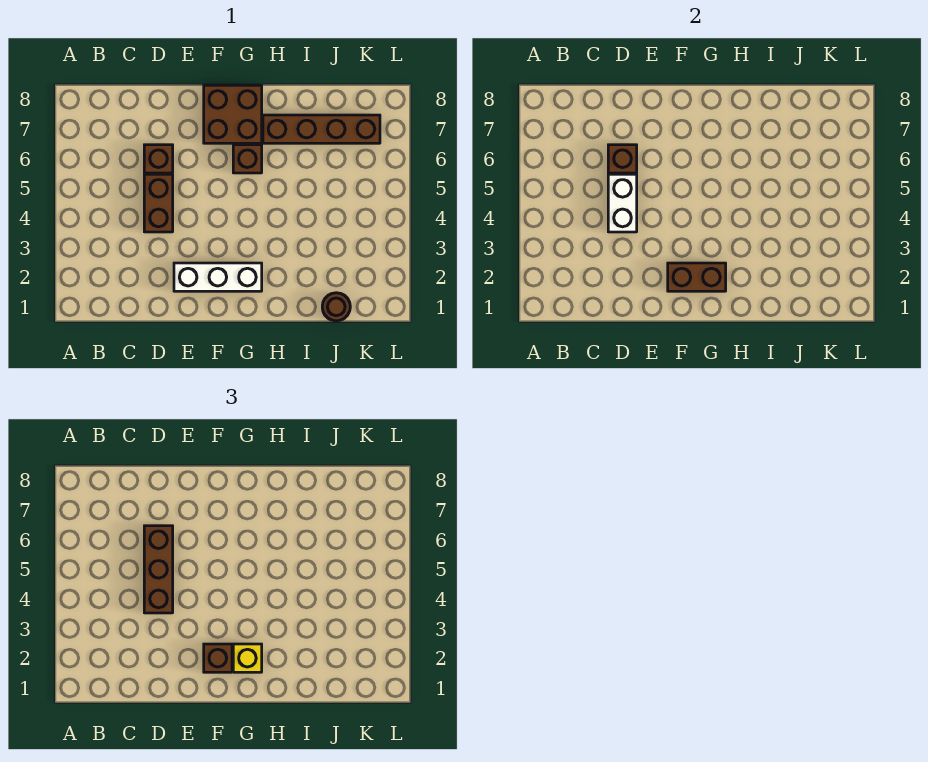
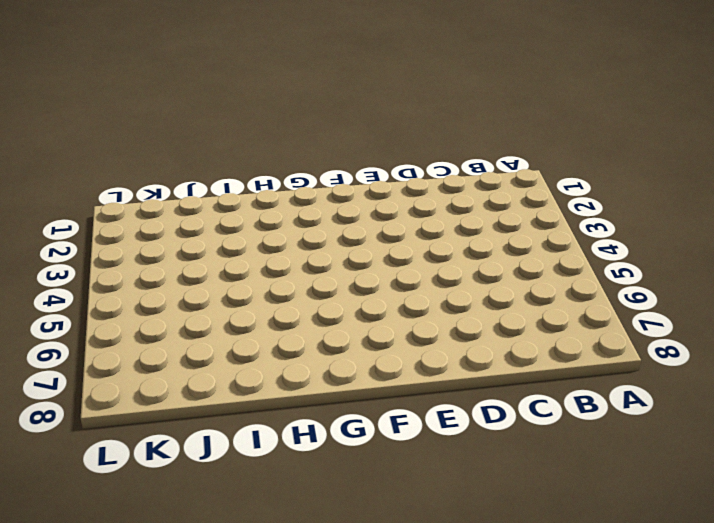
none -> brown 1x2 brick [144,174,173,232]
none -> brown 1x1 brick [144,145,173,173]
none -> white 1x3 brick [174,263,262,291]

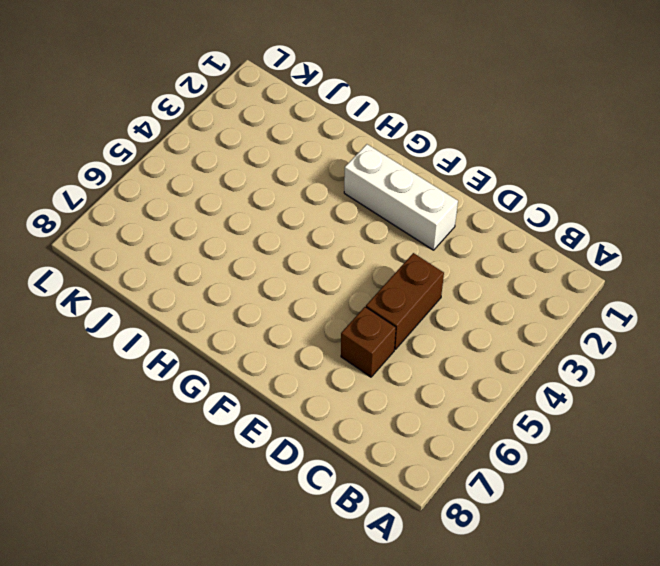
none -> brown 2x2 brick [204,85,262,143]
none -> brown 1x1 brick [233,145,262,173]
none -> brown 1x4 brick [263,115,380,143]

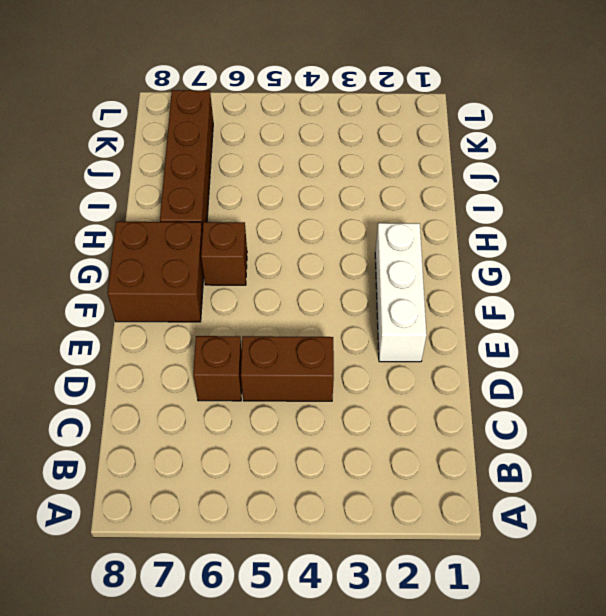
none -> brown 1x1 round brick [322,293,350,321]
none -> white 1x2 brick [608,174,637,232]
none -> brown 1x1 brick [608,145,637,173]

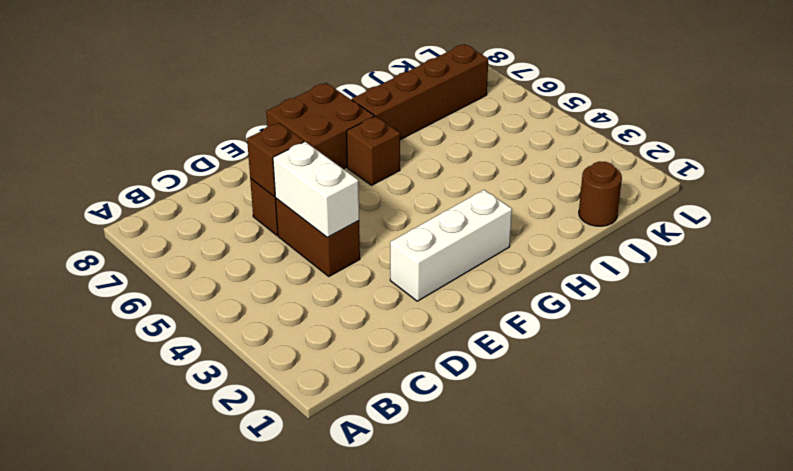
none -> brown 1x2 brick [668,263,726,291]
none -> brown 1x3 brick [144,526,173,613]
none -> brown 1x1 brick [204,644,232,672]

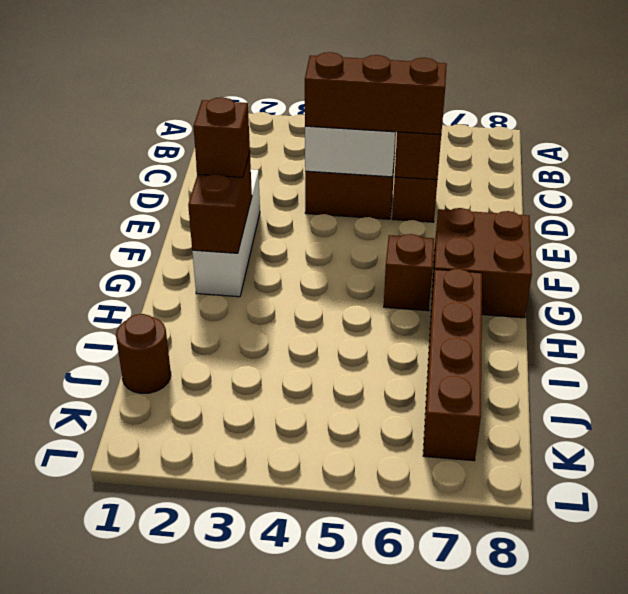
none -> yellow 1x1 brick [233,644,262,672]

